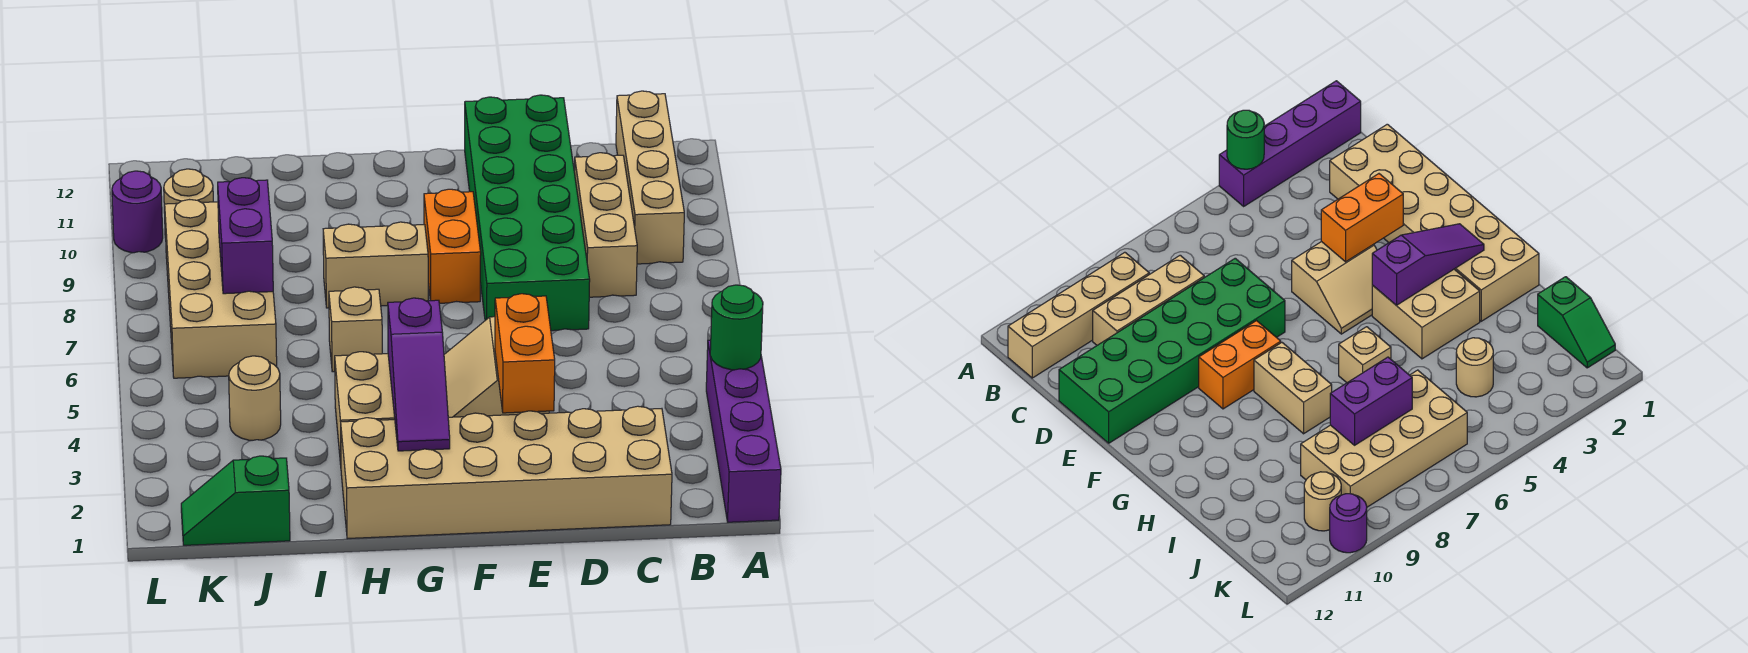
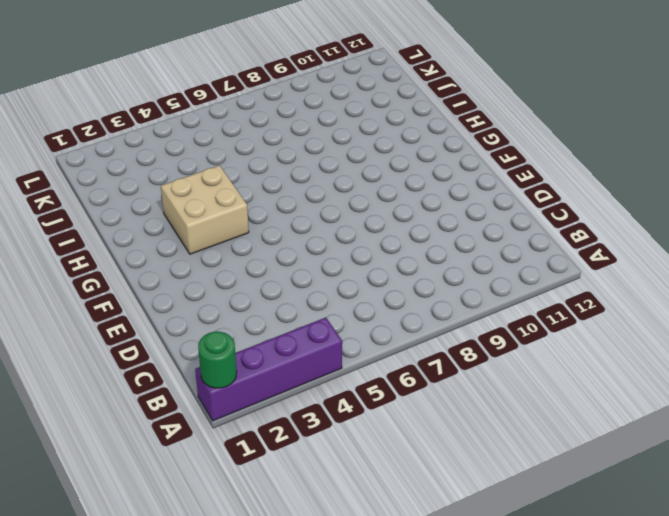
green 1x1 round brick [198,331,237,388] -> green 1x1 round brick moved to [710,285,763,370]
none -> tan 1x4 brick [616,91,684,264]
none -> tan 2x6 brick [341,406,672,539]
none -> tan 1x3 brick [574,153,637,297]

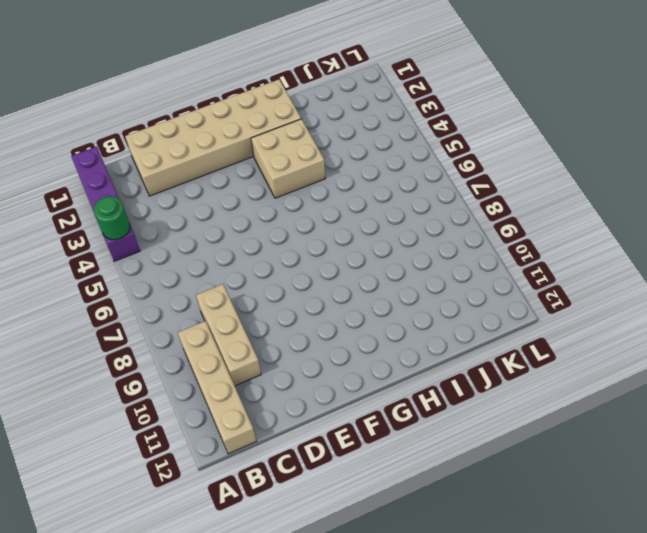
none -> green 2x6 brick [465,95,590,331]
none -> tan 2x2 slope [444,317,549,417]
none -> orange 1x2 brick [424,189,481,303]

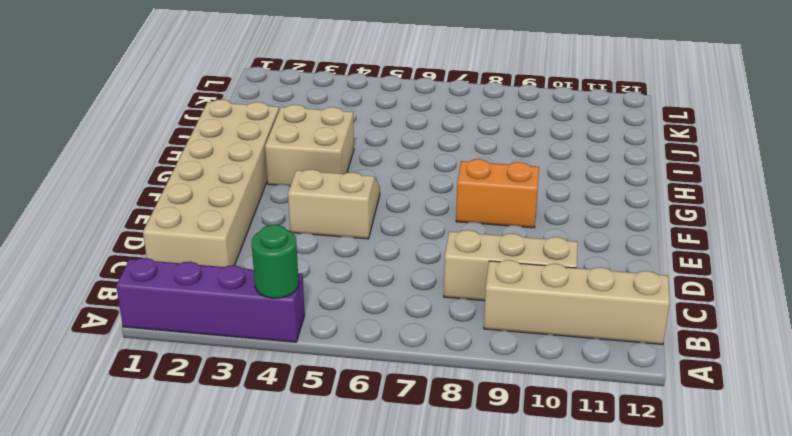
none -> green 2x6 brick [465,95,590,331]
none -> tan 1x2 brick [323,222,428,308]
none -> tan 1x1 brick [329,287,382,372]

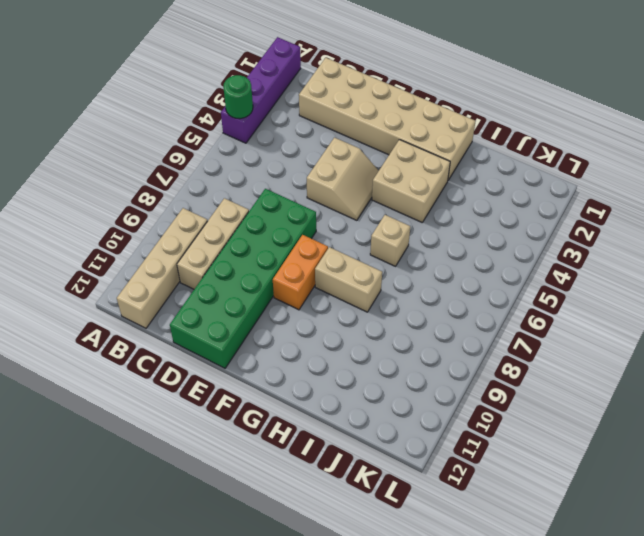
none -> green 1x2 slope [181,456,290,545]
none -> tan 1x1 round brick [229,356,281,440]
none -> tan 2x4 brick [165,200,277,378]

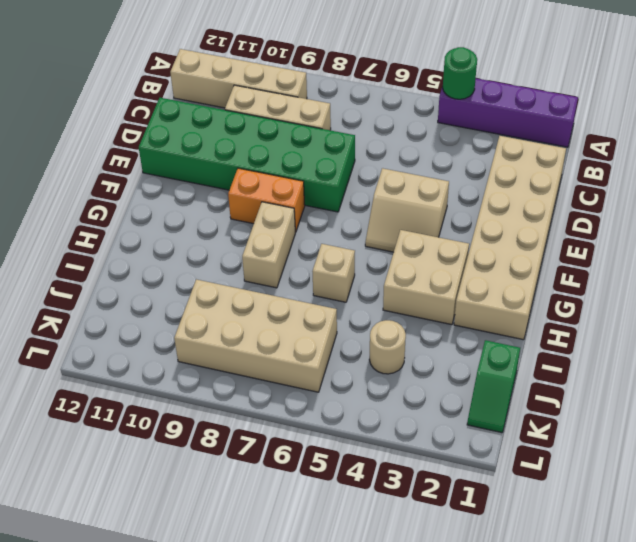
none -> tan 1x1 round brick [164,169,213,238]
none -> purple 1x1 round brick [112,171,163,253]
none -> orange 1x2 brick [495,294,555,413]

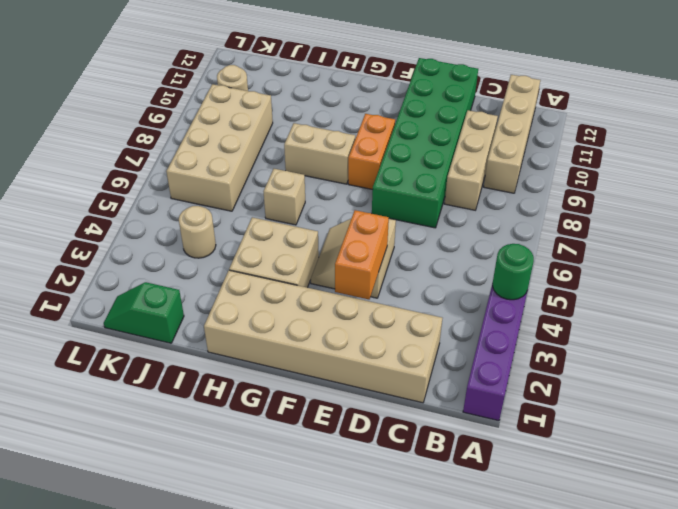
none -> purple 1x1 round brick [112,171,163,253]
none -> purple 1x3 slope [388,298,450,451]
none -> purple 1x2 brick [218,178,273,294]

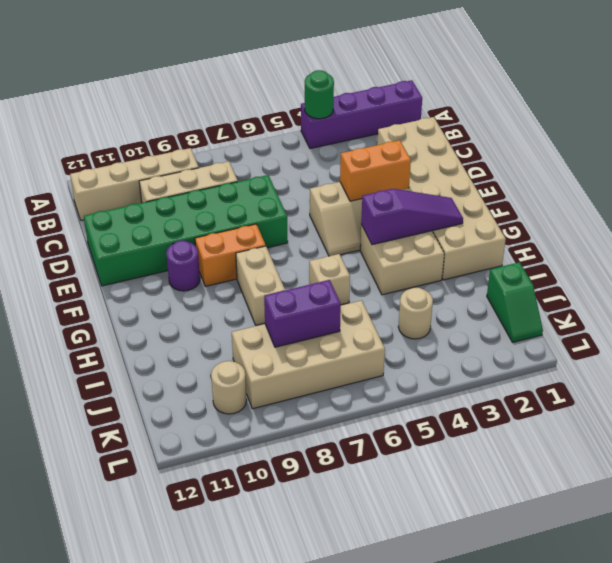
purple 1x1 round brick [166,241,200,291] -> purple 1x1 round brick moved to [112,171,163,253]

